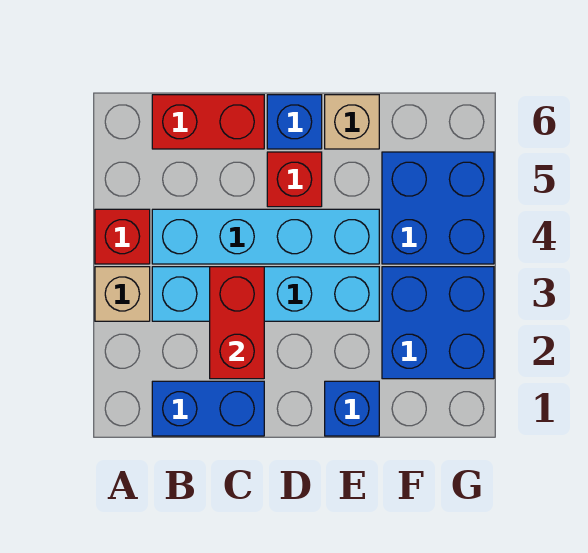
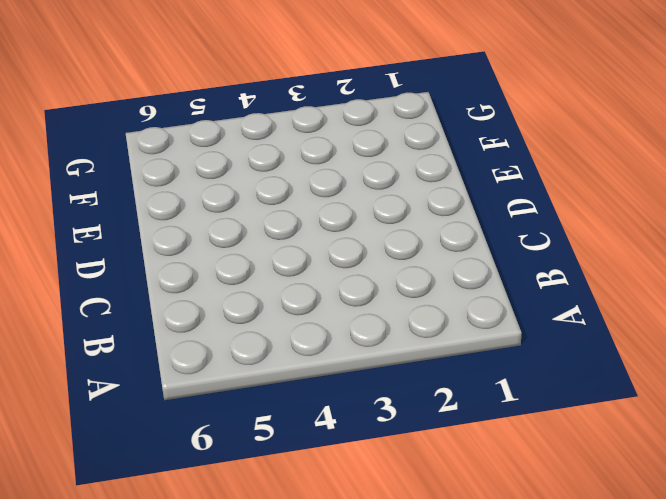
none -> tan 1x1 brick [95,267,150,321]
none -> red 1x1 brick [95,209,150,264]
none -> blue 1x2 brick [152,381,264,436]

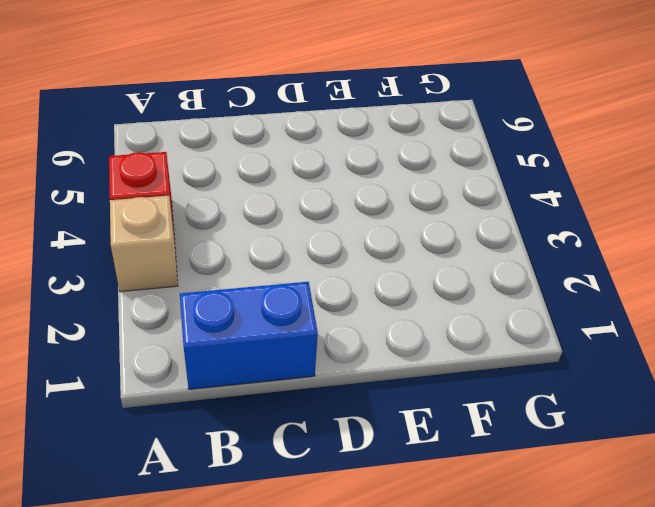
none -> cyan 1x4 brick [152,267,379,321]
none -> cyan 1x4 brick [152,209,379,264]
none -> red 1x2 brick [152,95,264,149]

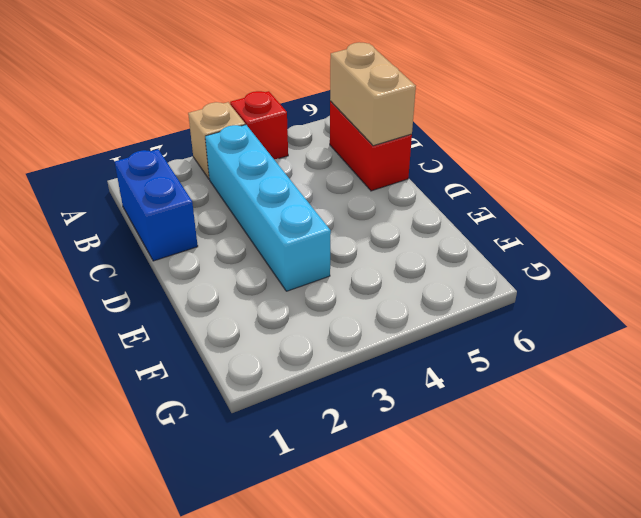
tan 1x2 brick [330,42,416,146] -> none
none -> cyan 1x4 brick [152,209,379,264]
none -> red 1x1 brick [267,152,322,207]
none -> blue 1x1 brick [267,95,322,149]

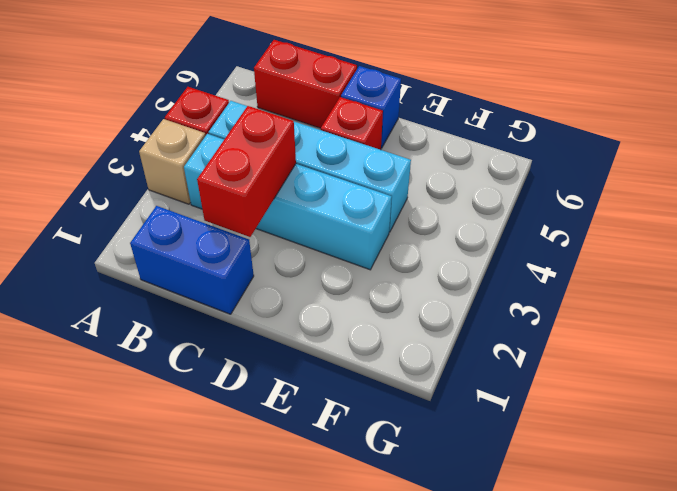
none -> blue 1x1 brick [325,381,379,436]
none -> tan 1x1 brick [325,95,379,149]
none -> blue 2x2 brick [382,267,494,379]

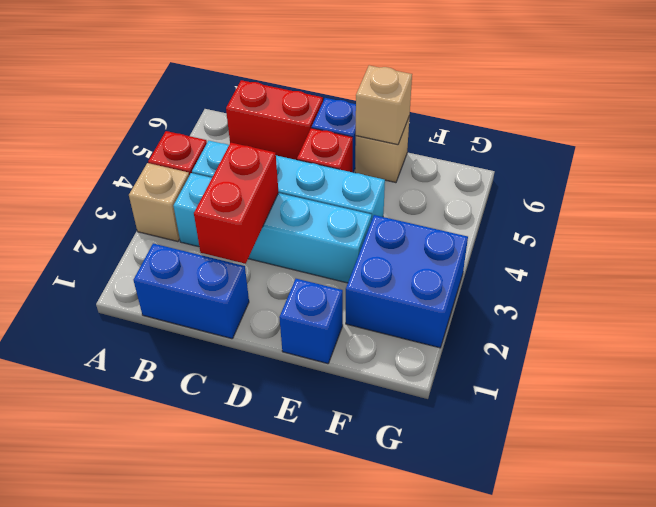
tan 1x1 brick [356,65,412,145] -> none
none -> blue 2x2 brick [382,152,494,264]

